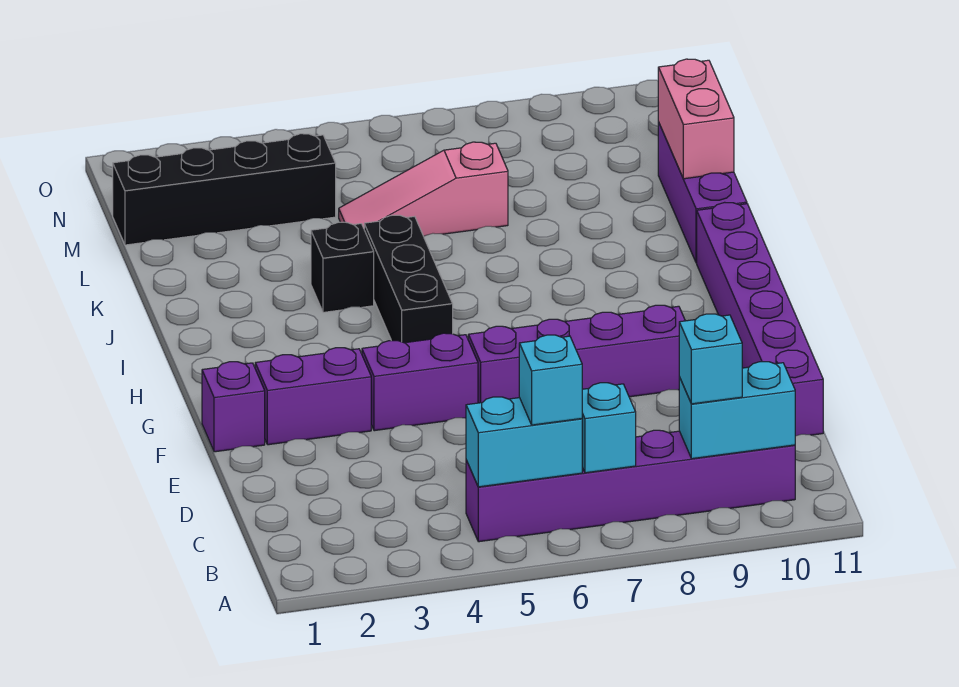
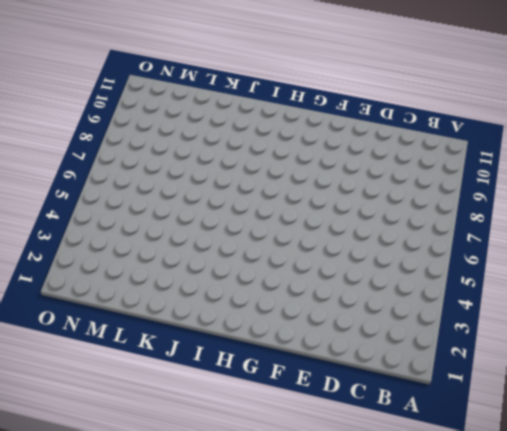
none -> purple 1x6 brick [466,430,795,542]
none -> purple 1x6 brick [697,202,823,436]
none -> purple 1x1 brick [202,362,265,452]

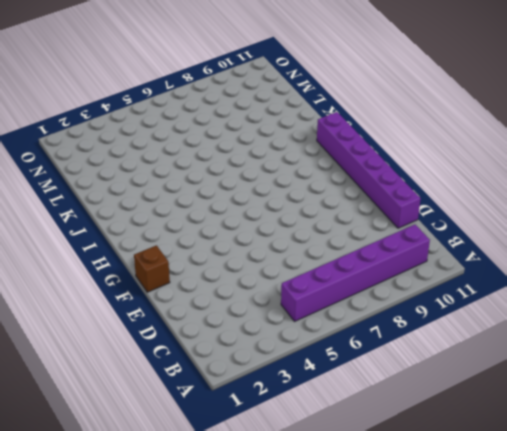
brown 1x1 brick [134,245,170,292] -> purple 1x1 brick [202,362,265,452]
none -> purple 1x2 brick [255,348,371,445]
none -> purple 1x2 brick [362,333,478,431]
none -> purple 1x4 brick [468,305,685,403]

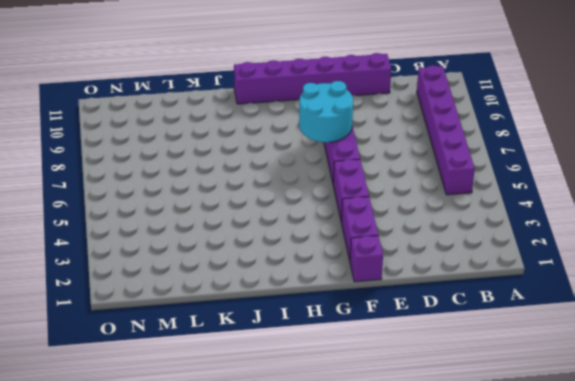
cyan 2x2 round brick [299,81,353,142] -> none
none -> black 1x3 brick [364,215,453,343]
none -> black 1x1 brick [311,222,374,312]
none -> purple 1x3 brick [658,122,747,263]

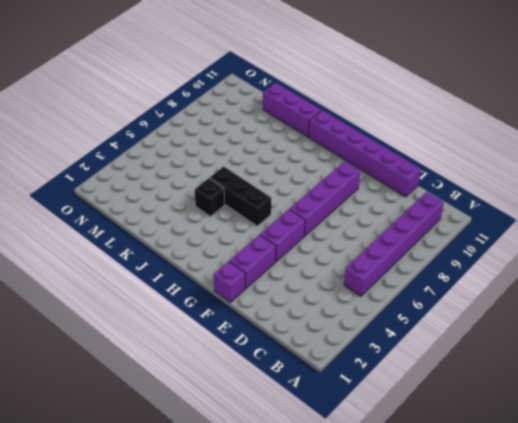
none -> pink 1x3 slope [339,142,508,236]
none -> black 1x4 brick [113,134,336,245]
none -> cyan 1x2 brick [466,397,582,487]

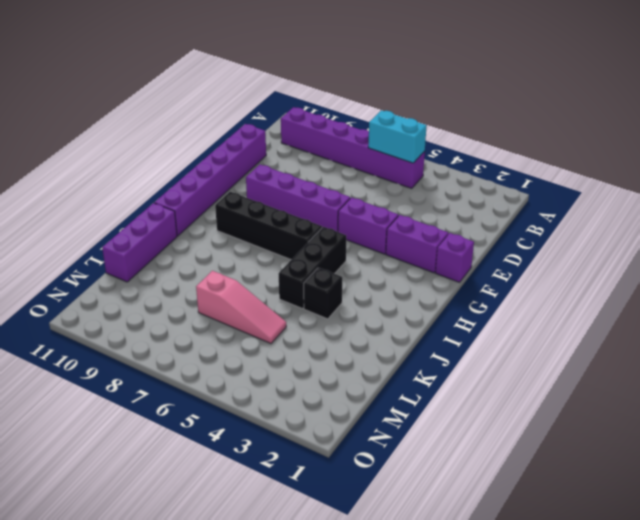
black 1x4 brick [215,192,322,260] -> black 1x4 brick moved to [113,134,336,245]
none -> cyan 1x1 brick [582,383,636,473]
none -> cyan 1x2 brick [679,362,795,459]
none -> pink 1x2 brick [658,59,734,179]

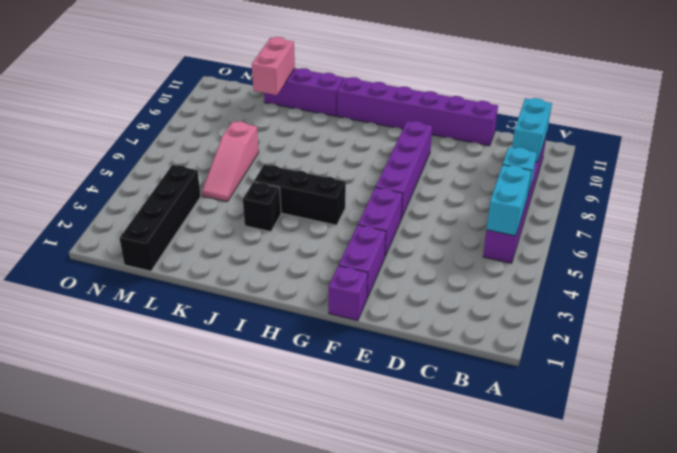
pink 1x2 brick [252,37,295,95] -> pink 1x2 brick turned to [658,59,734,179]
none -> cyan 1x1 brick [519,335,582,425]
none -> cyan 1x1 brick [679,314,742,404]

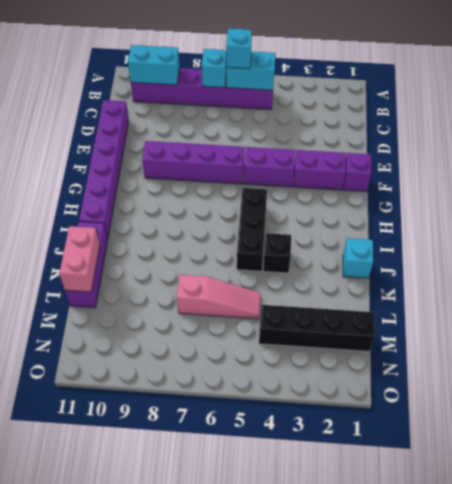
cyan 1x1 brick [343,238,373,278] -> cyan 1x1 brick moved to [679,314,742,404]

